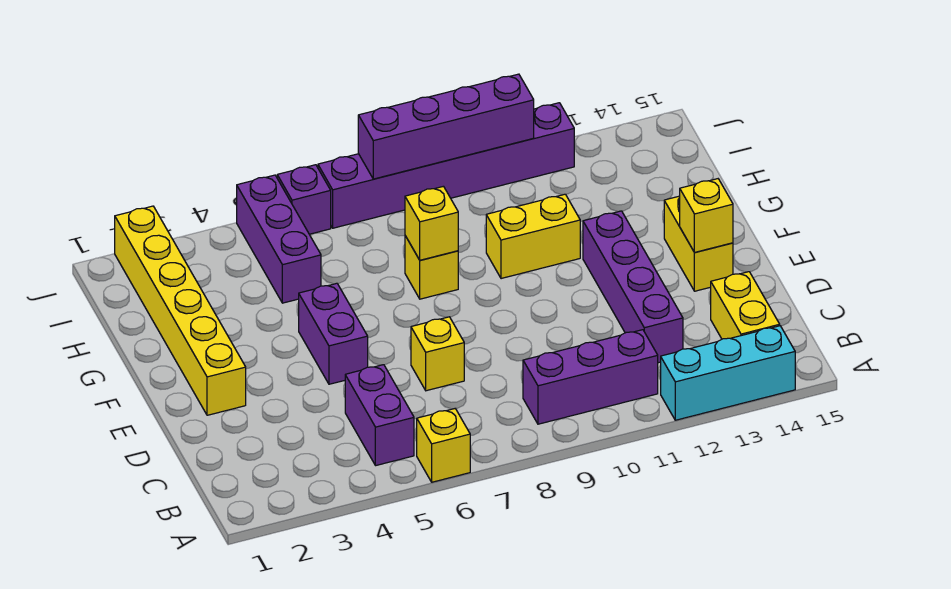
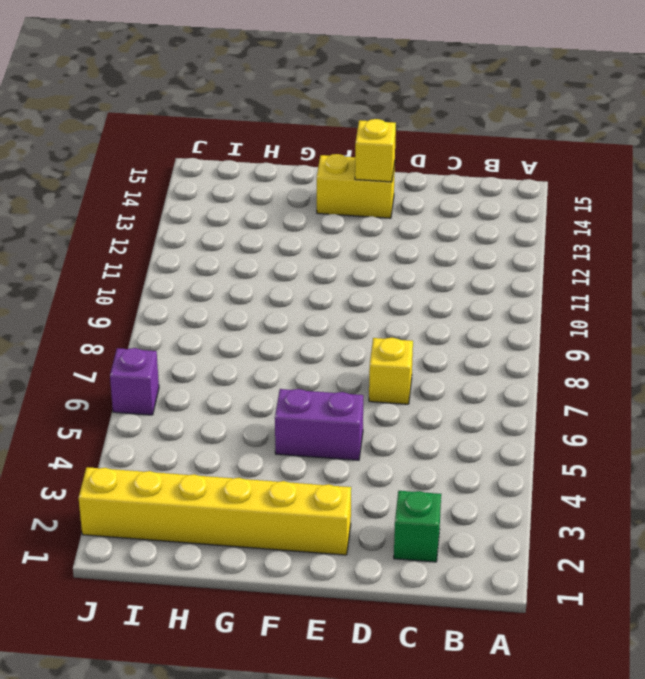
green 1x1 brick [394,491,441,562] -> none
none -> yellow 1x1 brick [417,408,470,482]
none -> cyan 1x3 brick [661,326,795,420]
none -> purple 1x2 brick [345,365,414,466]

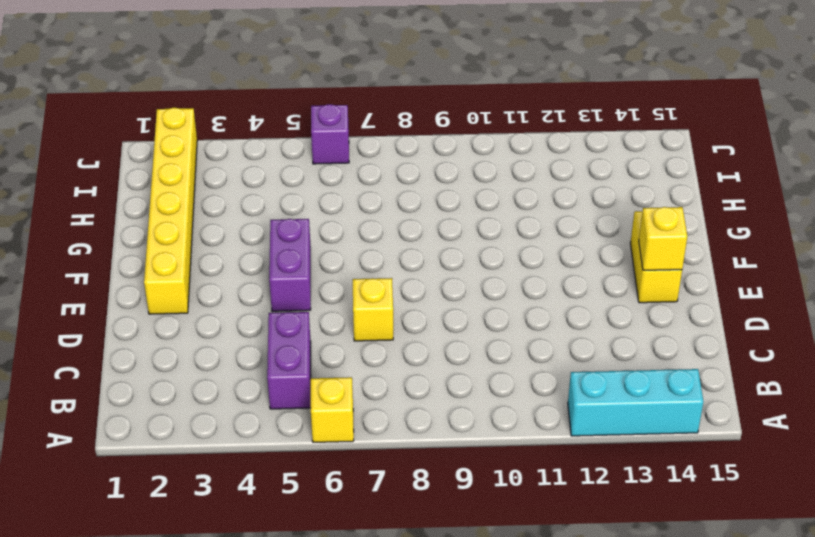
none -> purple 1x3 brick [523,330,658,424]
none -> yellow 1x2 brick [711,272,780,339]
none -> purple 1x4 brick [583,211,683,363]

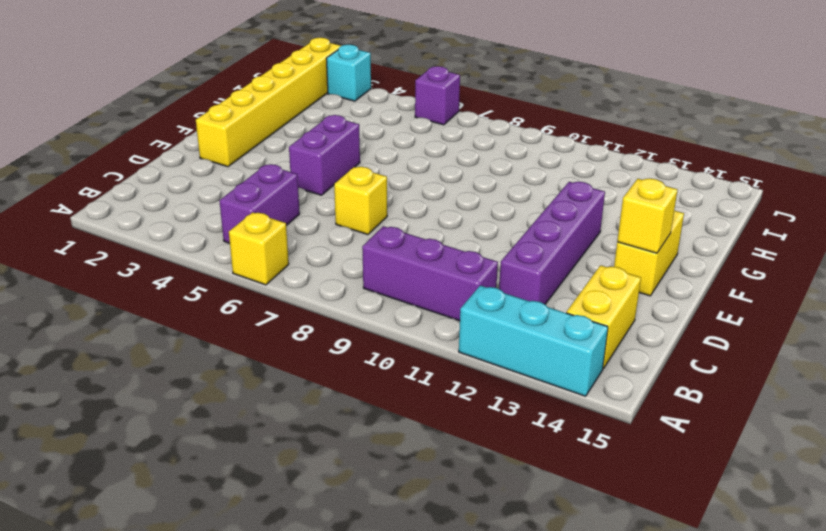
cyan 1x1 brick [326,45,371,101] -> none
none -> yellow 1x1 brick [405,236,458,299]
none -> yellow 1x2 brick [486,194,580,279]
none -> purple 1x3 brick [237,175,321,303]

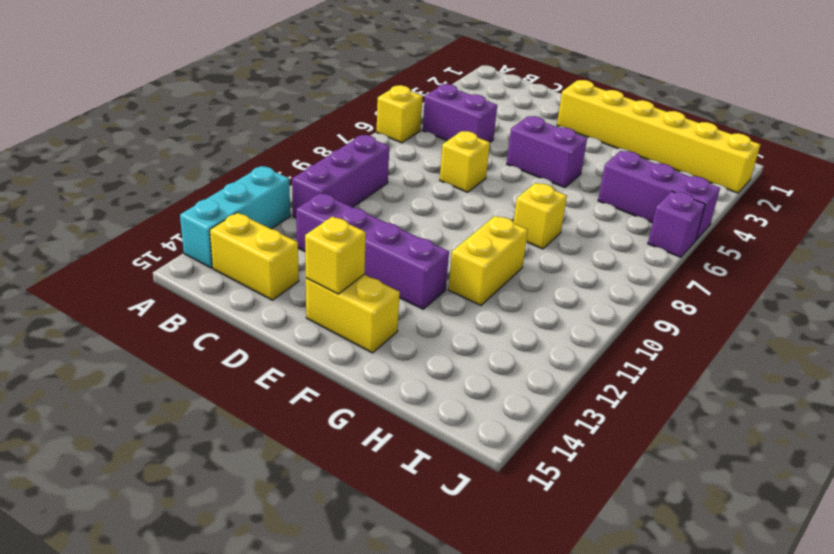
none -> purple 1x6 brick [318,103,574,228]
none -> yellow 1x1 brick [405,186,458,260]
none -> purple 1x4 brick [358,74,534,179]

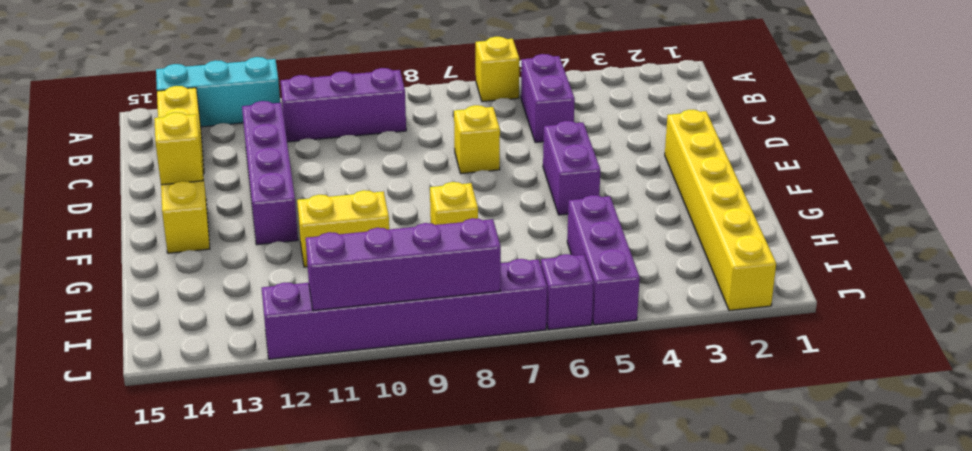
none -> yellow 1x1 brick [405,186,458,260]

